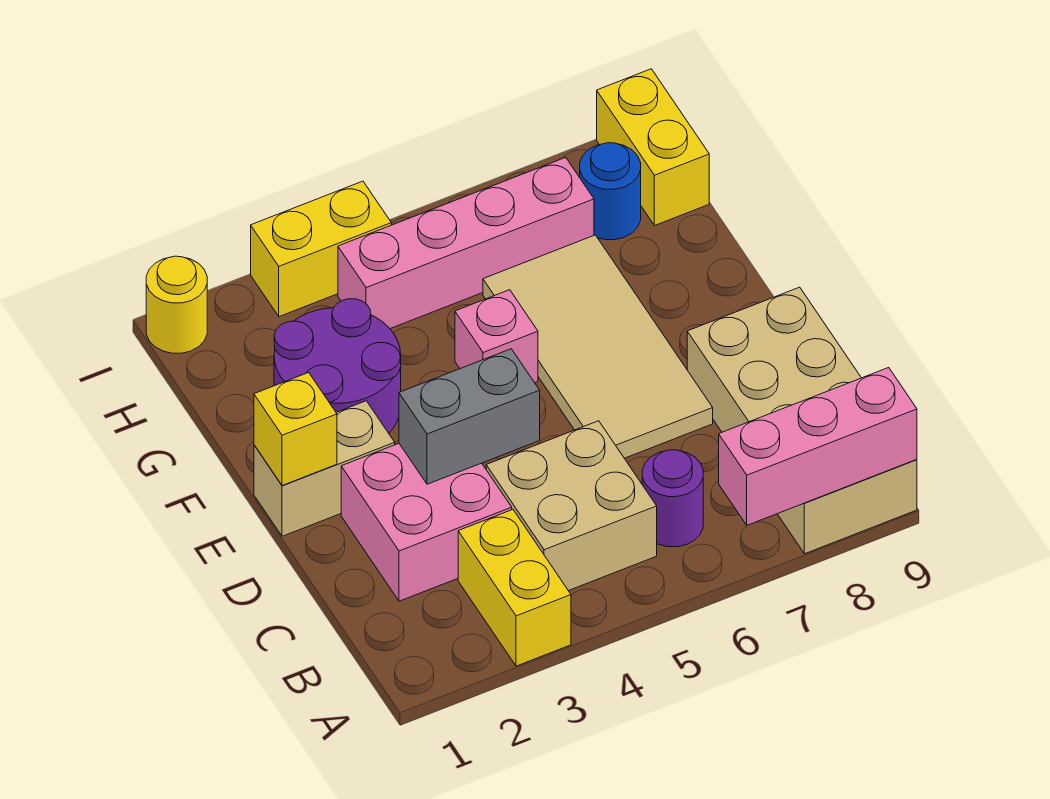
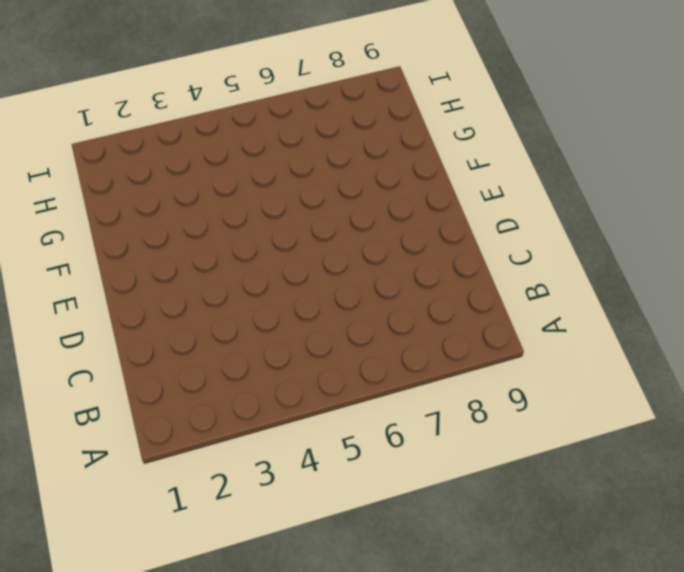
none -> yellow 1x2 brick [458,510,571,666]
none -> tan 2x4 brick [687,287,917,554]
none -> tan 2x2 brick [486,421,657,591]

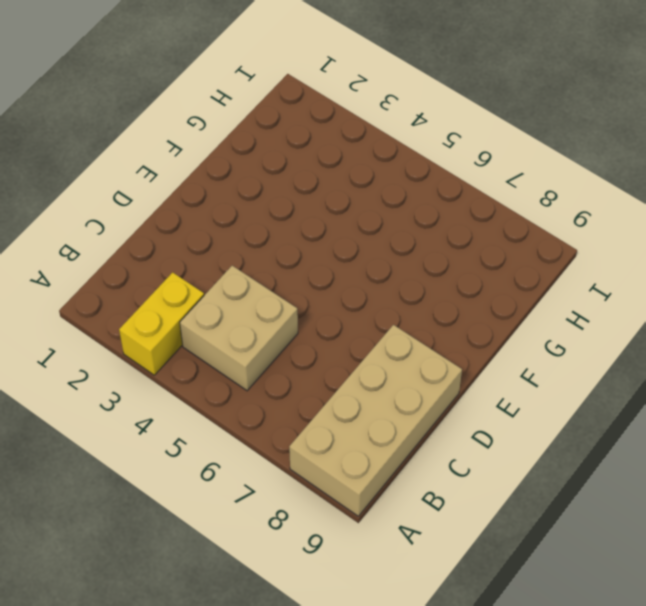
none -> purple 1x1 round brick [642,450,703,547]
none -> pink 2x2 brick [341,444,512,601]
none -> tan 2x4 tile [483,235,713,458]

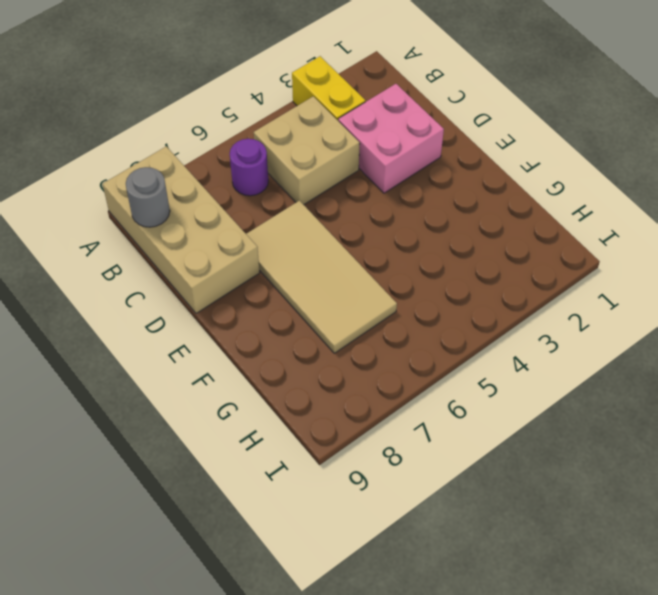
grey 1x1 round brick [126,167,170,227] -> none
none -> tan 1x2 brick [254,401,395,536]
none -> purple 2x2 round brick [274,299,401,433]
none -> pink 1x1 brick [455,290,538,383]

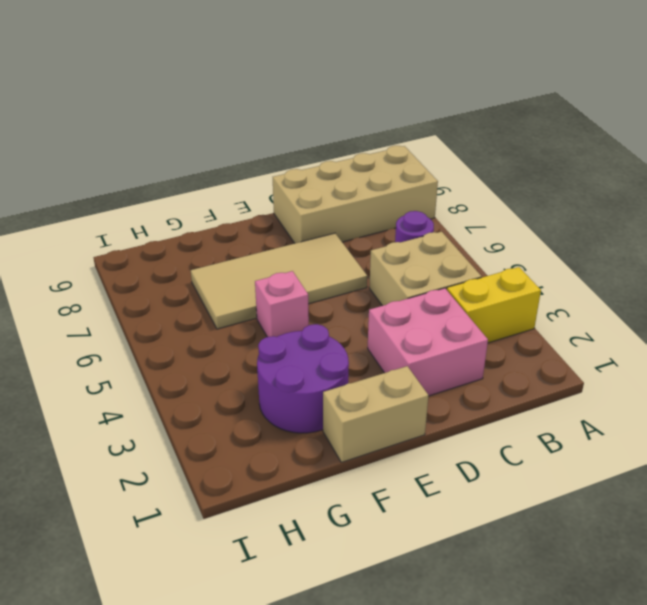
tan 1x2 brick [323,366,428,462] -> tan 1x2 brick turned to [254,401,395,536]
none -> pink 1x4 brick [338,157,594,329]
none -> blue 1x1 round brick [580,143,641,240]
none -> yellow 1x2 brick [597,69,709,226]

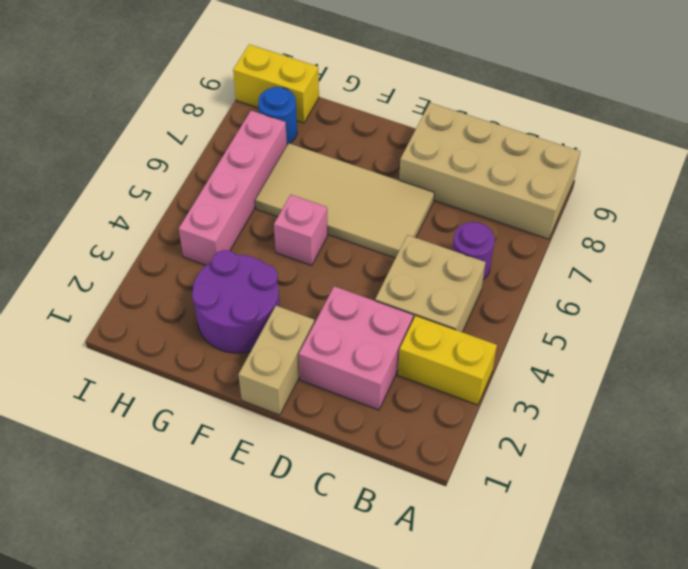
none -> yellow 1x1 round brick [146,256,207,353]
none -> yellow 1x2 brick [251,181,391,317]
none -> pink 1x3 brick [719,368,917,525]

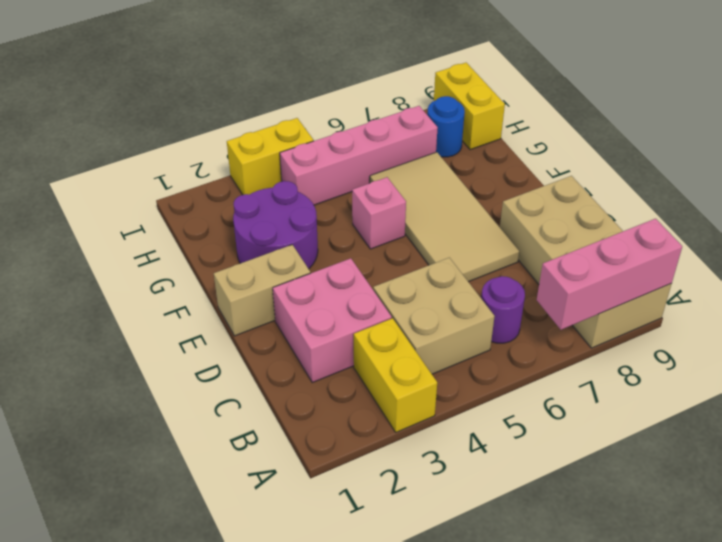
none -> yellow 1x1 round brick [146,256,207,353]
none -> grey 1x2 brick [399,349,540,484]
none -> yellow 1x1 brick [254,373,337,486]

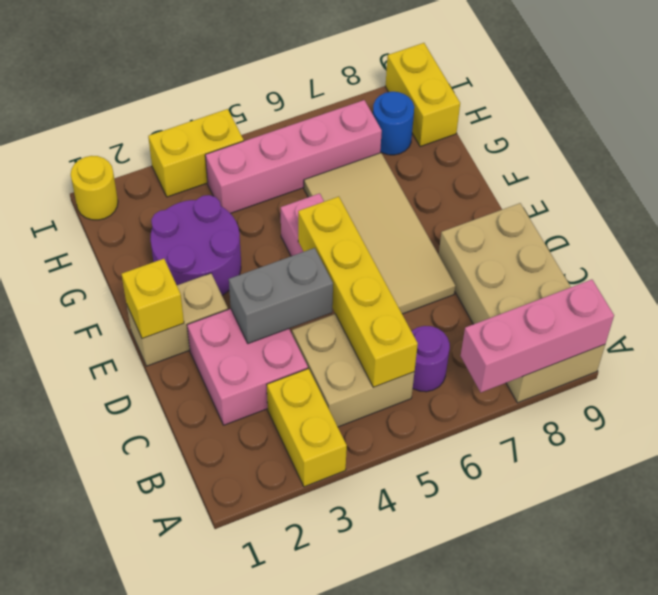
yellow 1x4 brick [298,197,418,387] -> none

